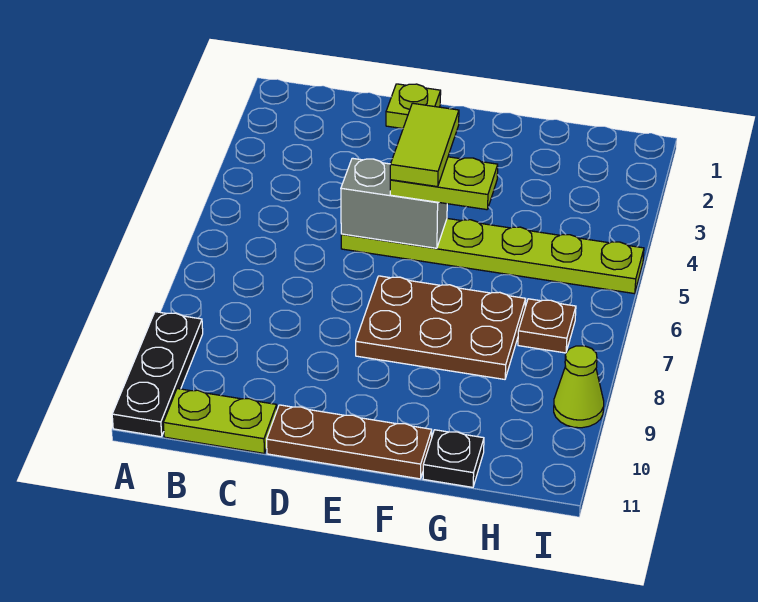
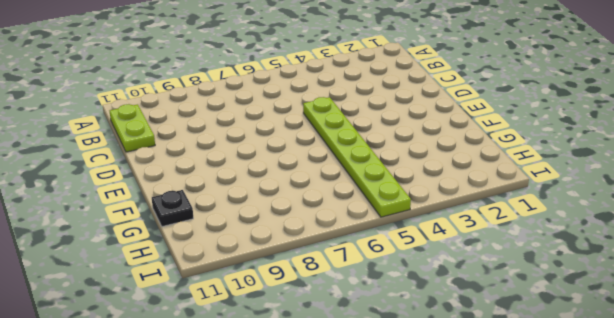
none -> black 1x3 plate [112,312,203,437]
none -> lime 1x1 plate [386,84,441,129]
none -> brown 1x3 plate [267,405,432,479]

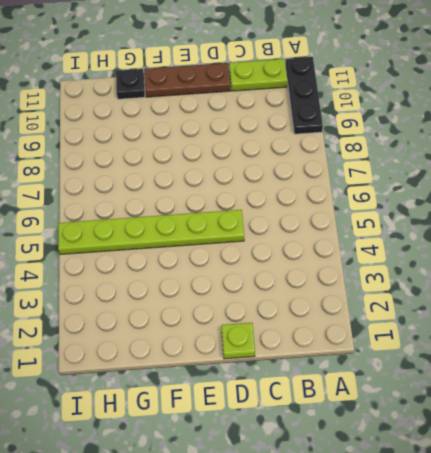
none -> brown 2x3 plate [356,276,526,379]
none -> brown 1x1 plate [518,299,576,353]
none -> lime 1x1 cone [554,346,604,428]

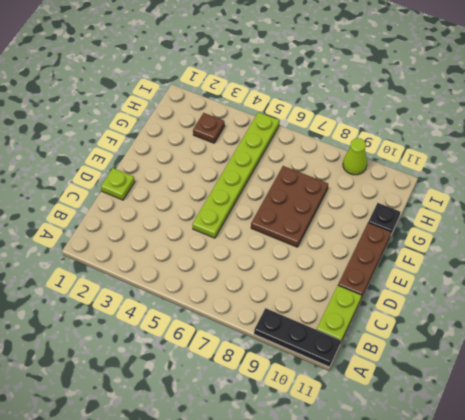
brown 1x1 plate [193,113,225,143] -> brown 1x1 plate moved to [518,299,576,353]
none -> grey 1x2 brick [341,158,447,248]
none -> lime 1x2 plate [390,157,498,210]
none -> lime 1x2 tile [390,103,459,187]

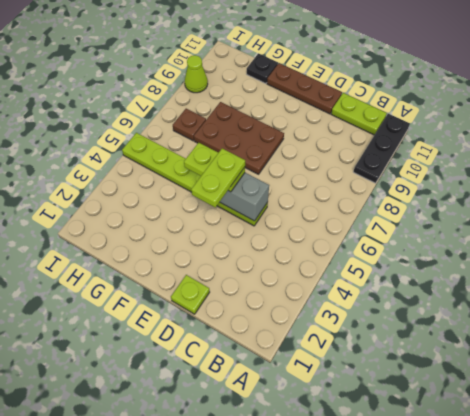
lime 1x2 plate [191,148,245,207] -> lime 1x2 tile [390,103,459,187]

